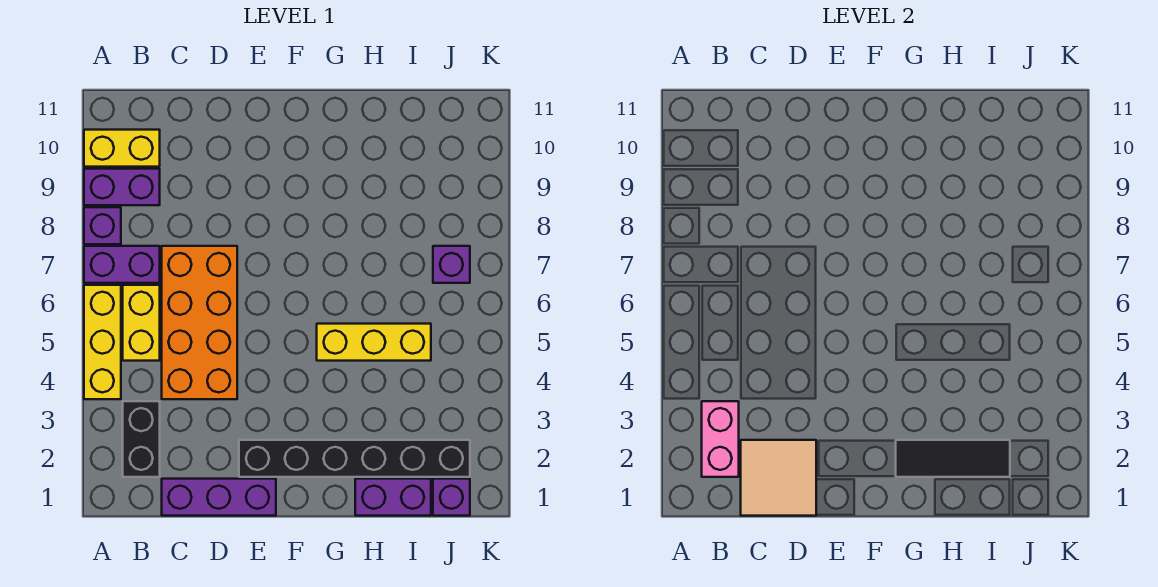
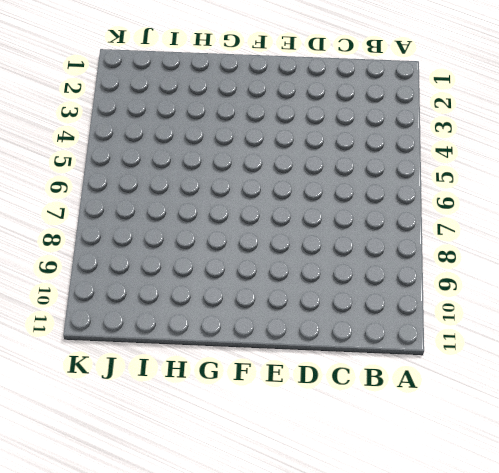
none -> yellow 1x3 brick [84,285,121,399]
none -> purple 1x2 brick [84,246,160,283]
none -> purple 1x1 brick [84,207,121,244]

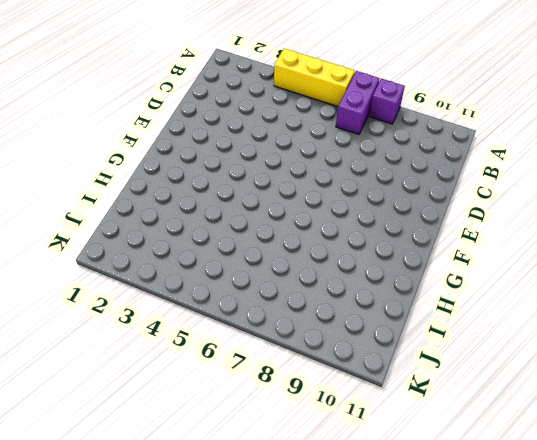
none -> purple 1x2 brick [84,169,160,205]
none -> yellow 1x2 brick [84,130,160,167]
none -> black 1x2 brick [123,401,160,477]

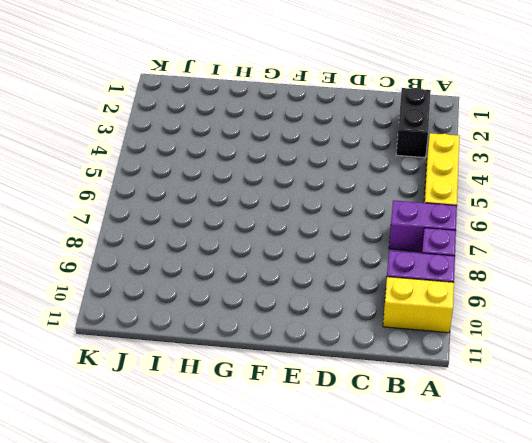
none -> yellow 1x2 brick [123,285,160,361]
none -> purple 1x3 brick [162,479,276,516]
none -> orange 2x4 brick [162,246,237,399]

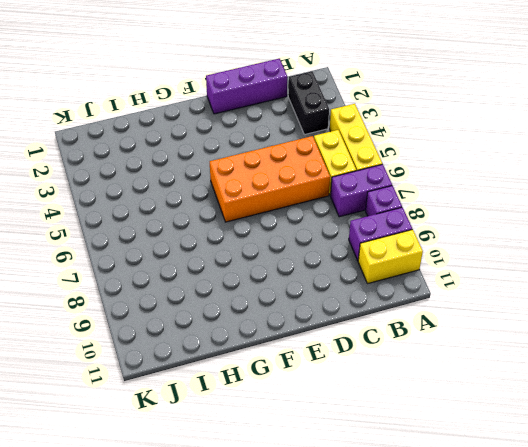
orange 2x4 brick [210,136,330,222] -> orange 2x4 brick turned to [162,246,237,399]
none -> black 1x6 brick [239,440,470,477]
none -> yellow 1x3 brick [317,324,431,361]
none -> purple 1x2 brick [355,479,431,516]

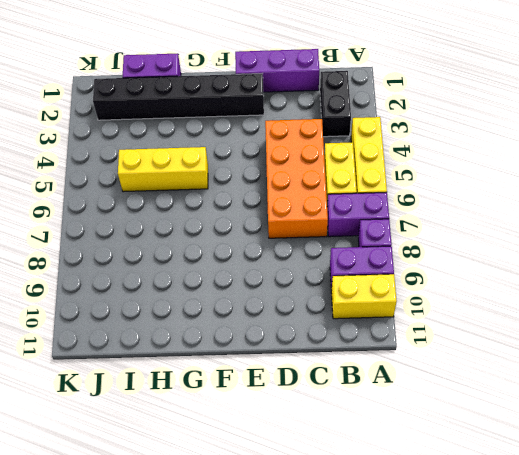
none -> purple 1x1 brick [433,479,470,516]
none -> purple 1x1 brick [433,246,470,283]
none -> pink 1x2 brick [702,401,739,477]

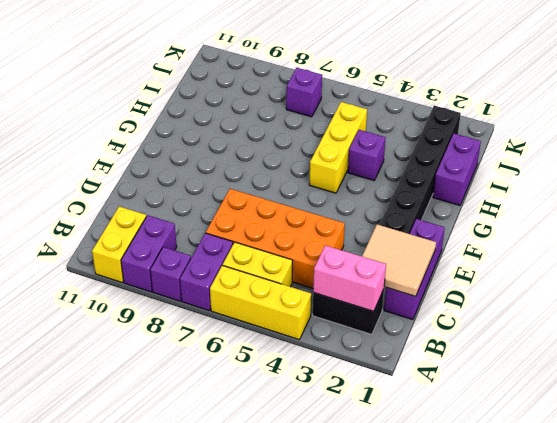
purple 1x1 brick [348,130,386,180] -> purple 1x1 brick moved to [433,479,470,516]
none -> black 1x3 tile [896,440,1010,477]

